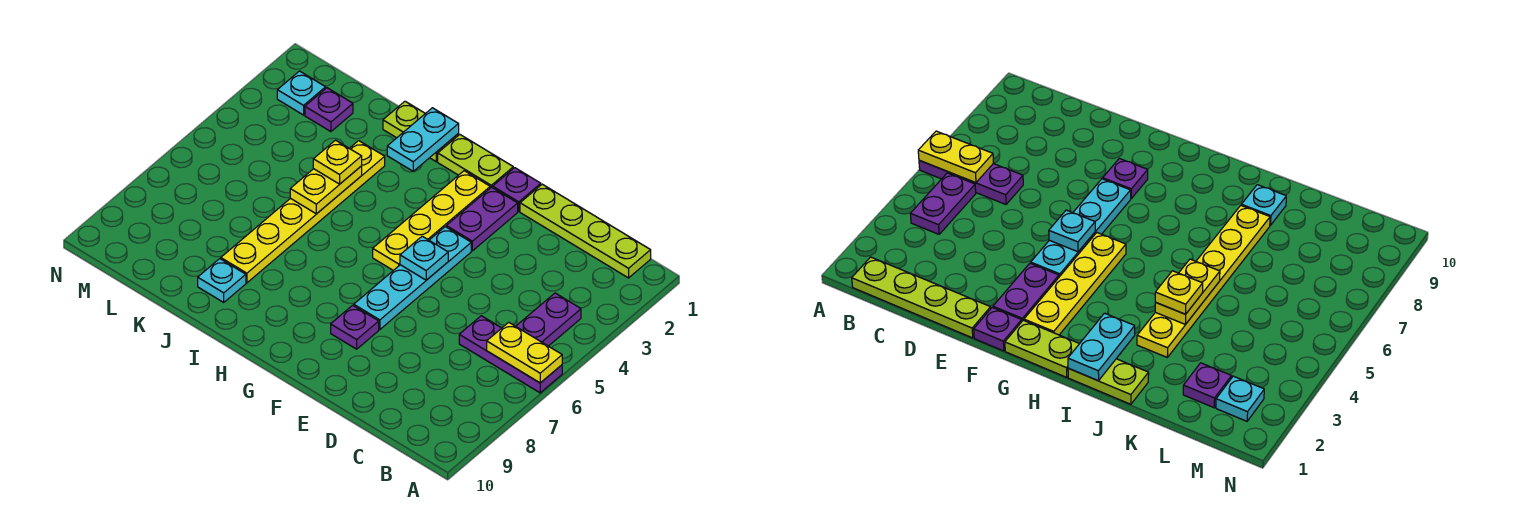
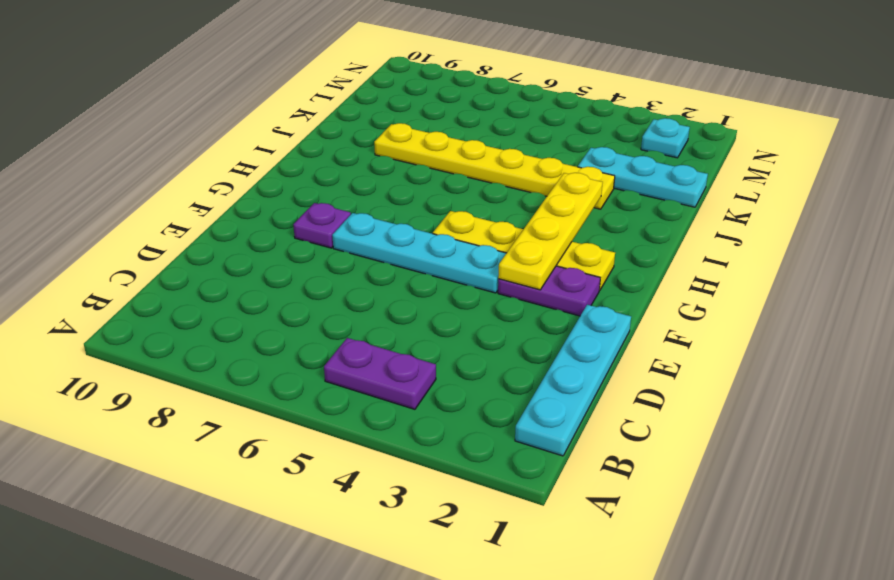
cyan 1x4 plate [515,305,631,456] -> lime 1x4 plate [520,184,651,278]
yellow 1x4 plate [498,173,603,290] -> none
cyan 1x3 plate [578,147,708,207] -> none
none -> purple 1x3 plate [459,316,562,393]
none -> purple 1x1 plate [493,168,541,211]
none -> lime 1x2 plate [438,135,513,188]

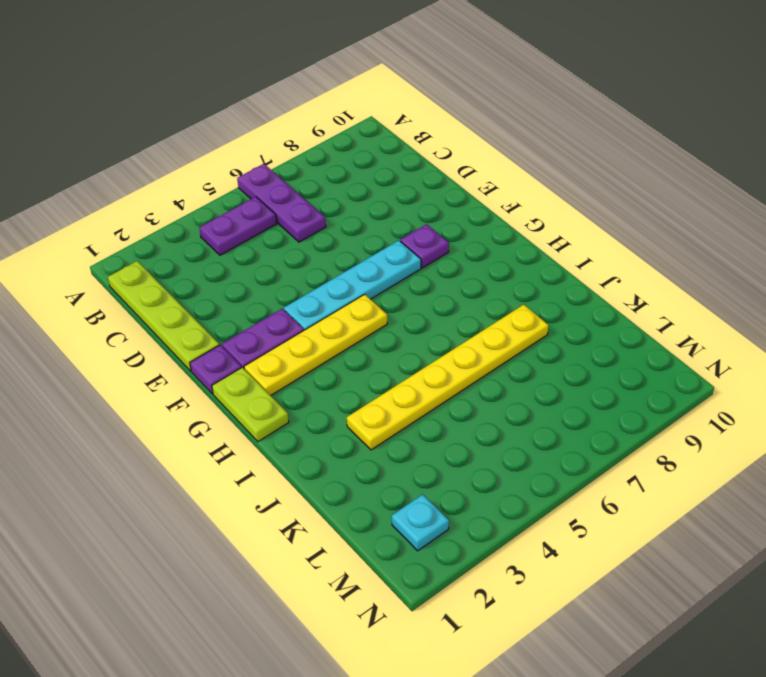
none -> lime 1x2 plate [383,101,459,162]
none -> cyan 1x1 plate [198,259,246,302]
none -> purple 1x1 plate [305,88,353,132]

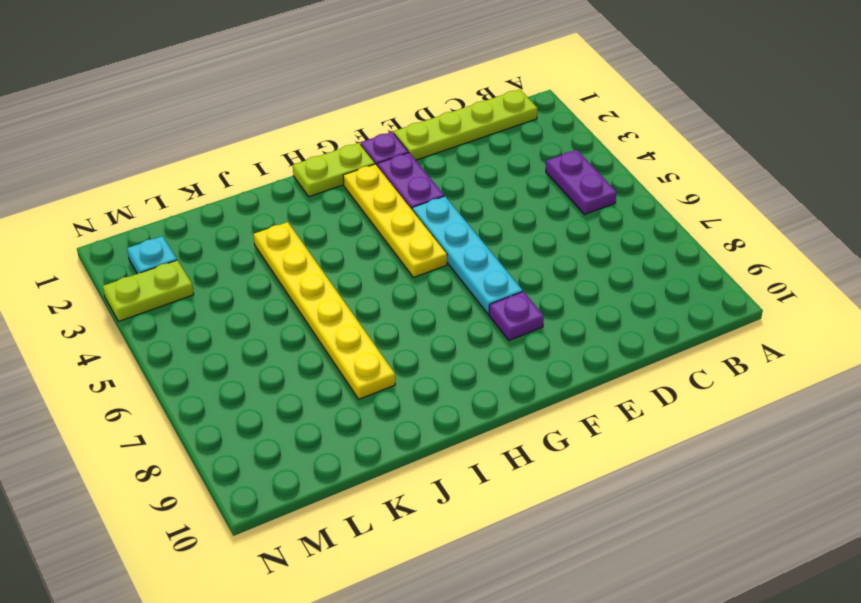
lime 1x2 plate [103,260,194,321] -> lime 1x2 plate moved to [383,101,459,162]
none -> purple 1x3 plate [459,316,562,393]
none -> cyan 1x1 plate [198,259,246,302]
none -> purple 1x1 plate [305,88,353,132]

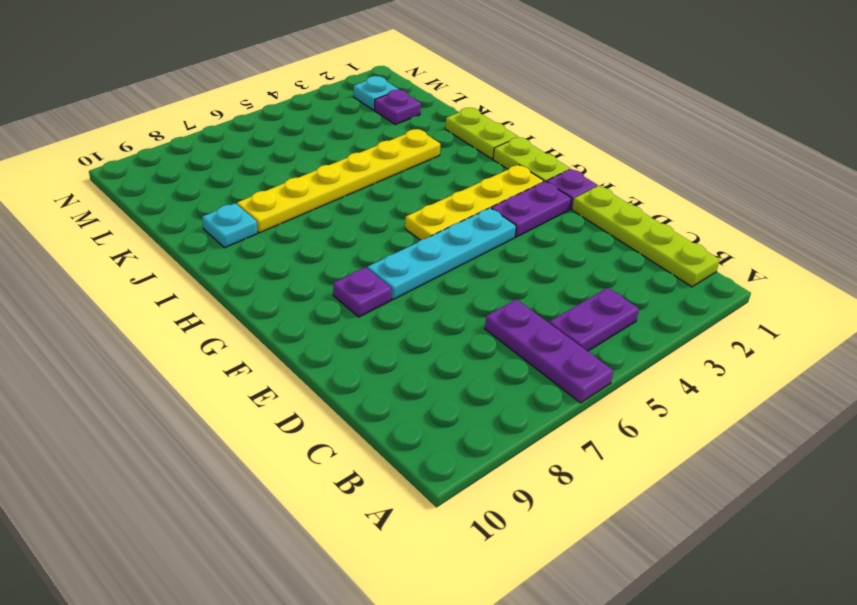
none -> yellow 1x2 plate [487,322,562,383]
none -> cyan 1x1 plate [400,236,448,280]
none -> cyan 1x2 plate [387,108,459,171]

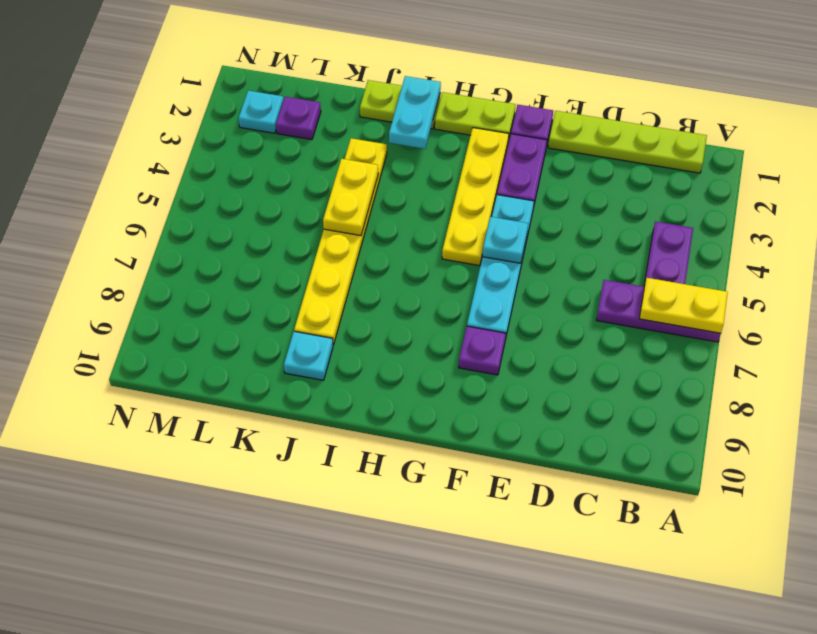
none -> yellow 1x1 plate [313,140,362,184]

